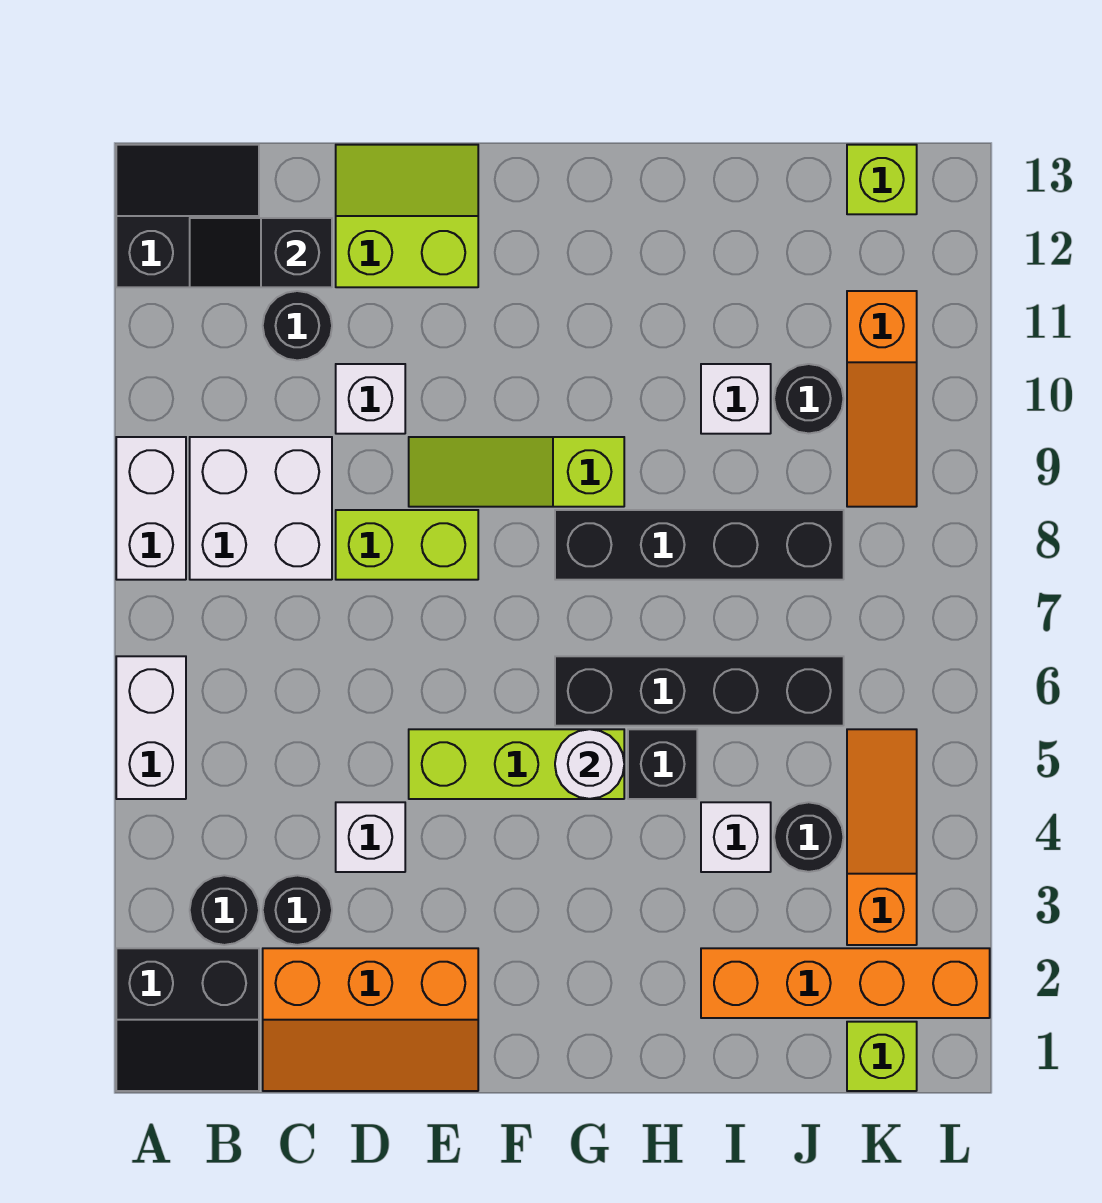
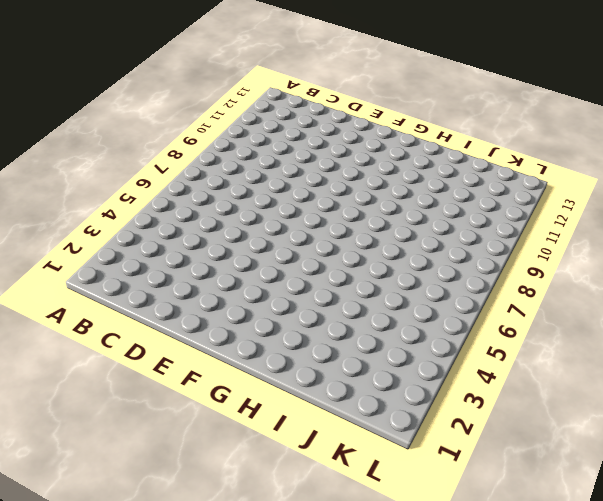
none -> black 2x2 slope [116,948,259,1091]
none -> white 1x2 brick [116,656,186,799]
none -> white 1x2 brick [116,437,186,580]

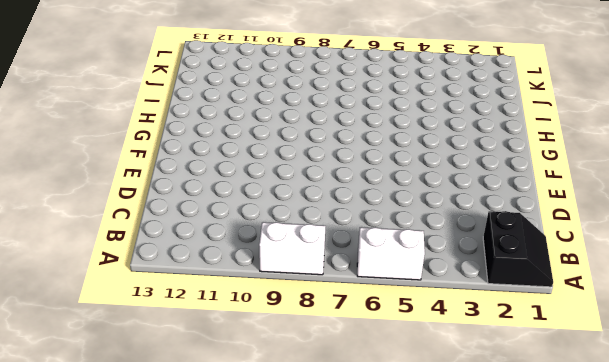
none -> black 2x2 slope [116,145,259,287]
none -> black 1x1 round brick [190,875,259,945]
none -> white 2x2 brick [190,437,332,580]

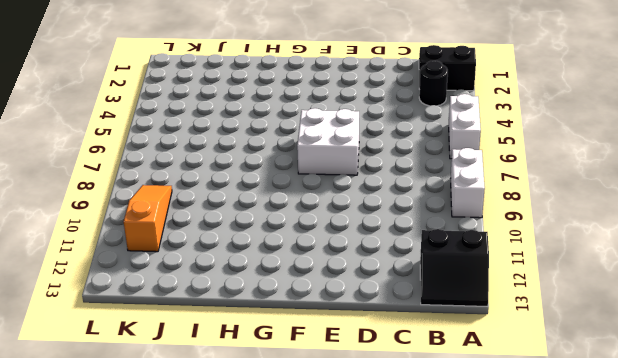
white 2x2 brick [297,108,359,175] -> white 2x2 brick moved to [190,437,332,580]
none -> orange 2x3 slope [263,948,478,1091]
none -> black 1x1 round brick [263,875,332,945]
none -> black 1x1 round brick [263,291,332,360]

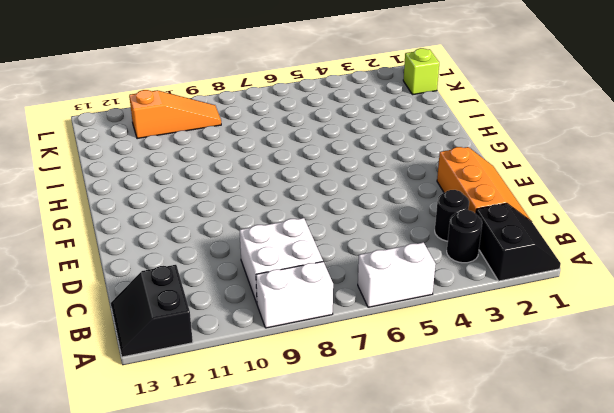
none -> black 1x1 round brick [263,291,332,360]
none -> white 1x1 brick [336,802,405,872]
none -> lime 1x2 brick [336,510,478,580]

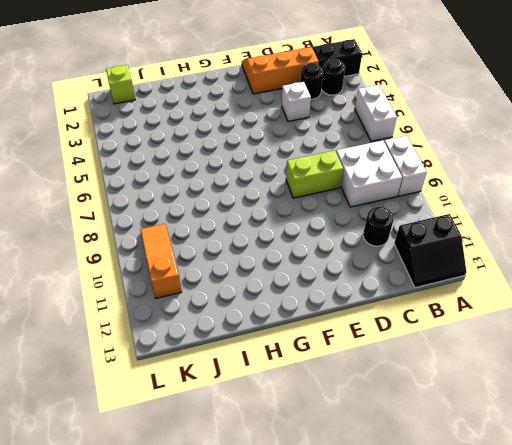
none -> white 1x1 brick [336,364,405,434]
none -> lime 2x2 slope [336,145,478,287]
none -> lime 1x3 brick [409,729,624,799]

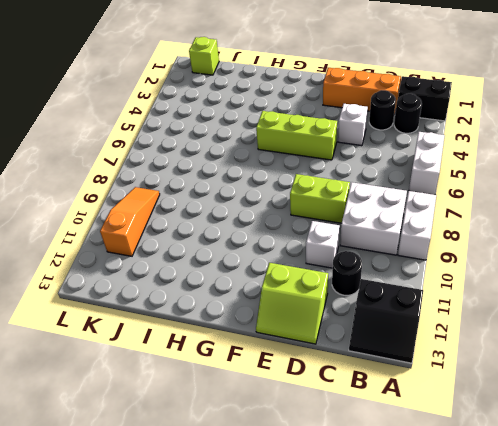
none -> lime 1x3 slope [409,437,624,507]
none -> black 1x4 brick [555,656,844,726]
none -> black 1x4 brick [555,510,844,580]

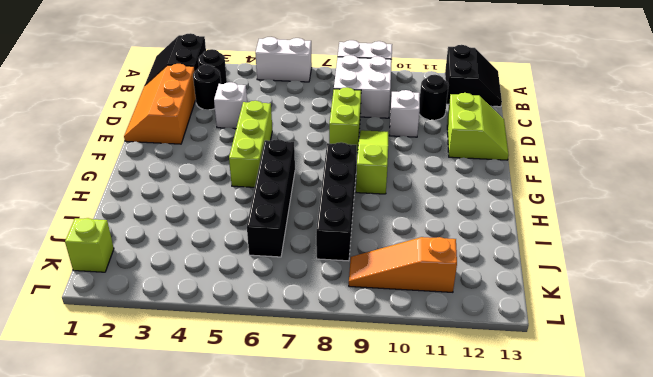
none -> black 1x1 brick [628,729,697,799]
none -> orange 1x4 brick [701,948,990,1018]
none -> white 1x1 brick [701,802,771,872]

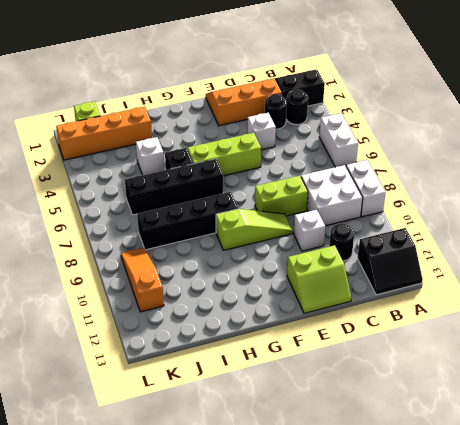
none -> white 1x1 brick [701,364,771,434]
none -> black 1x1 round brick [774,802,844,872]
none -> black 1x1 round brick [774,364,844,434]

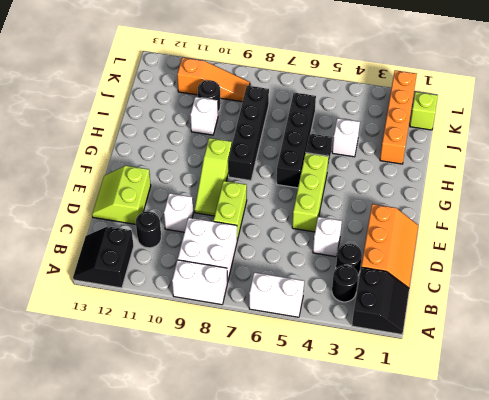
none -> black 1x1 round brick [774,802,844,872]
none -> orange 1x3 slope [847,729,917,945]
none -> lime 1x1 brick [847,145,917,214]

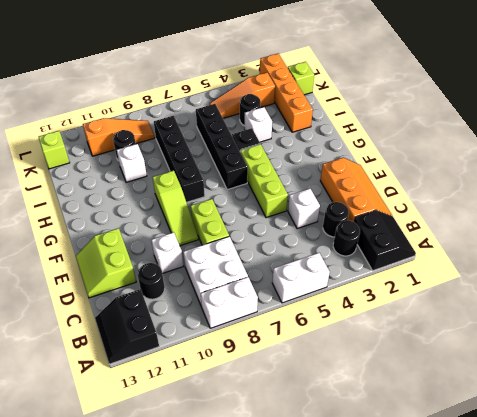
none -> black 1x2 slope [190,218,332,287]
none -> white 1x1 round brick [555,729,624,799]

